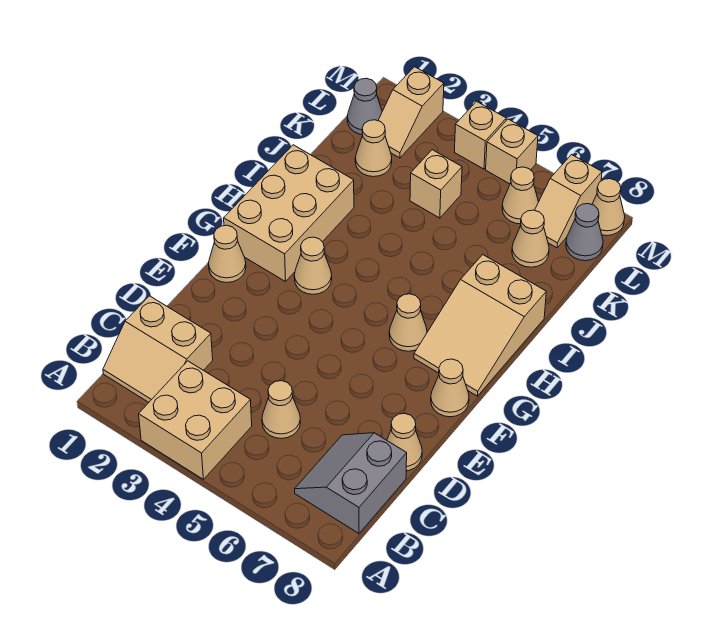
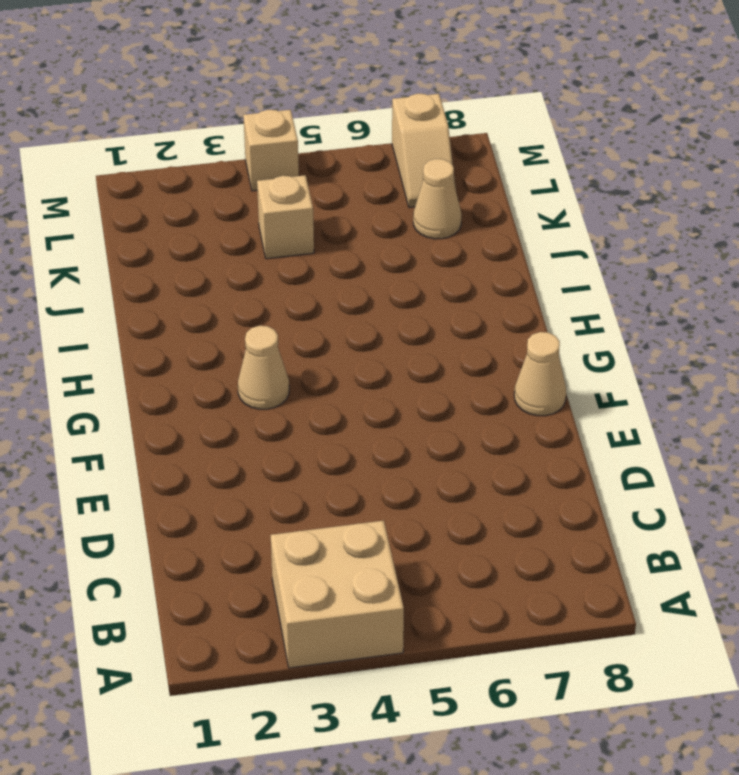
none -> tan 2x2 slope [103,296,213,402]
none -> grey 2x2 slope [295,433,407,533]
none -> tan 1x1 cone [262,381,301,438]

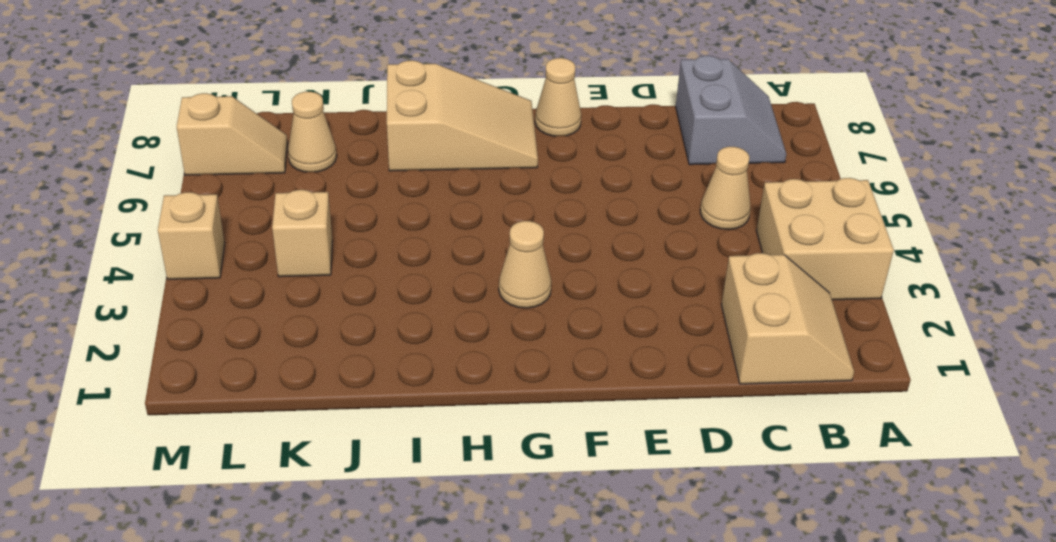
grey 2x2 slope [676,56,786,165] -> grey 2x2 slope turned to [295,433,407,533]
none -> tan 1x1 cone [387,413,422,471]
none -> tan 1x1 cone [209,225,246,283]
none -> tan 2x3 brick [224,145,354,282]

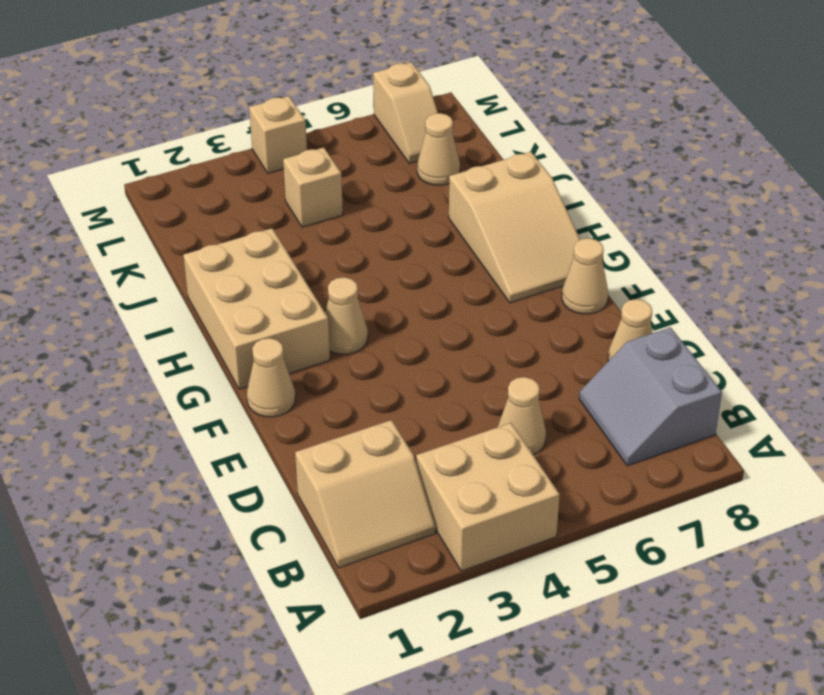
none -> tan 1x1 cone [389,294,427,351]
none -> tan 1x1 cone [355,120,392,177]
none -> grey 1x1 cone [347,78,382,134]

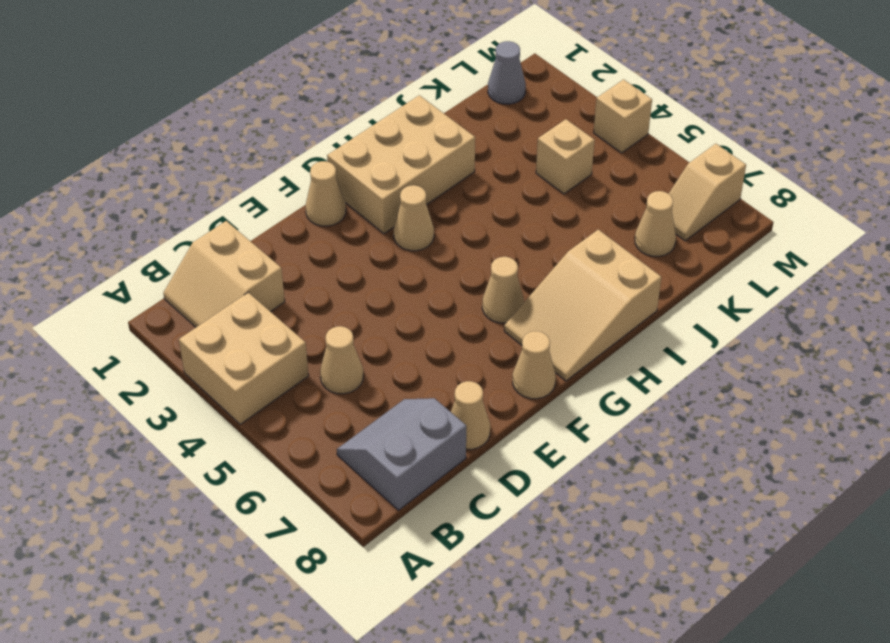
none -> tan 1x1 cone [355,120,392,177]
none -> tan 1x2 slope [378,67,444,158]
none -> tan 1x1 cone [502,167,538,224]

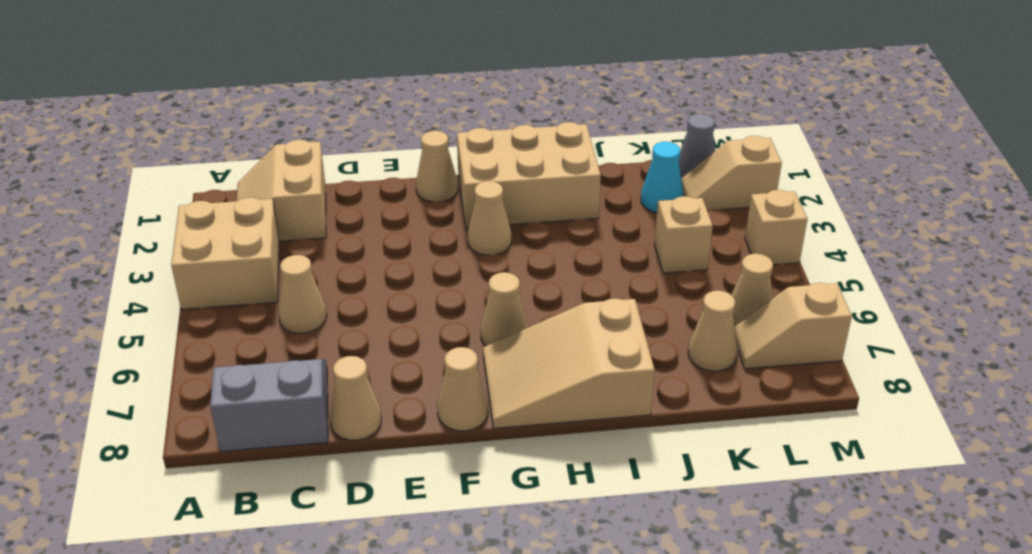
cyan 1x1 cone [641,142,684,213] -> tan 1x1 cone [355,120,392,177]
none -> grey 1x1 cone [566,204,603,261]
none -> tan 1x1 brick [486,119,538,184]
none -> tan 1x1 cone [592,179,625,236]

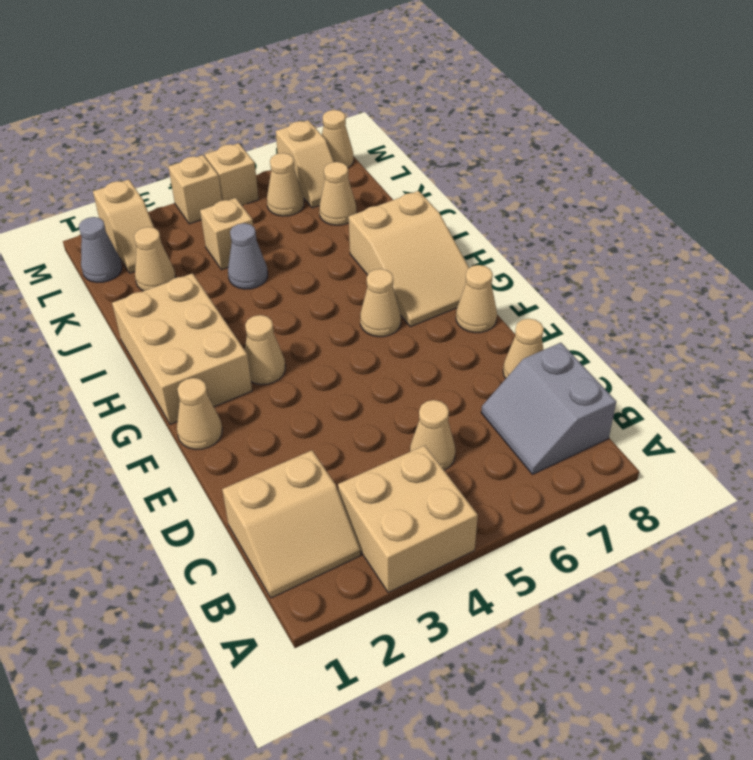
grey 1x1 cone [228,223,268,289] -> grey 1x1 cone moved to [566,204,603,261]

